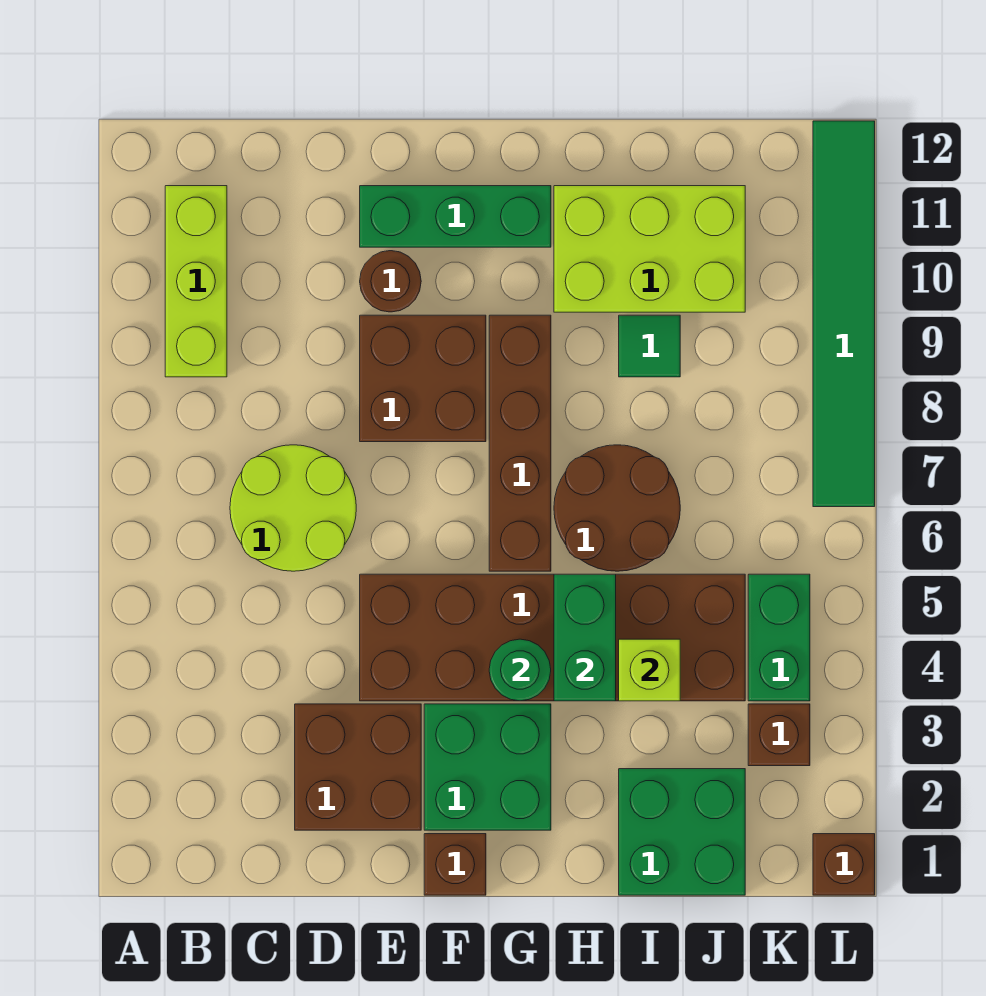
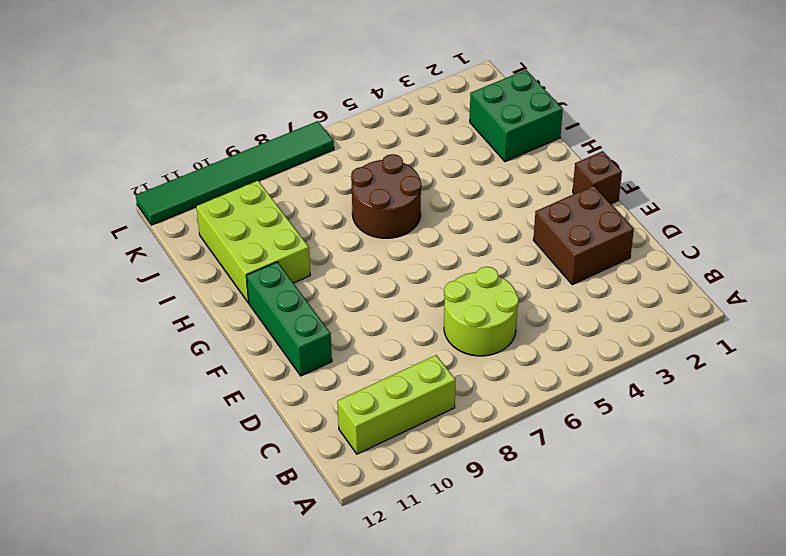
none -> brown 2x6 brick [360,574,745,701]
none -> brown 2x2 brick [360,315,486,442]
none -> brown 1x1 round brick [360,251,421,312]

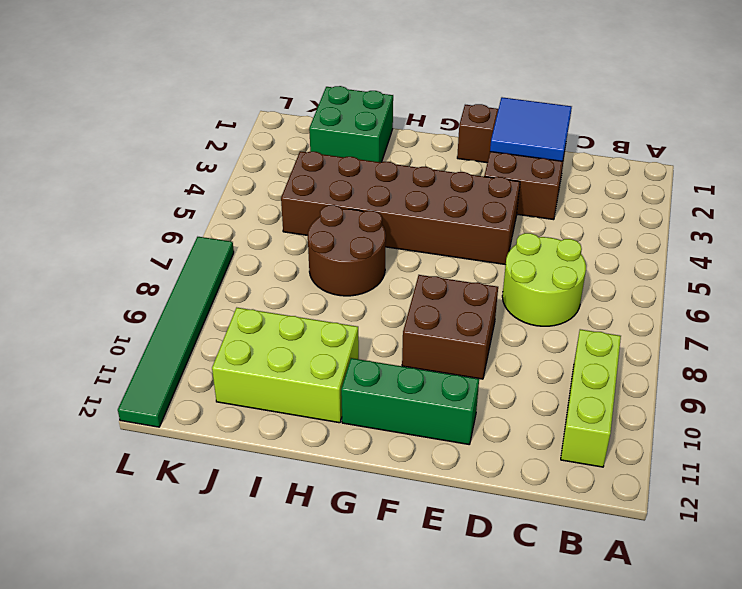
blue 2x2 tile [490,97,572,161] -> none
none -> brown 1x1 round brick [360,251,421,312]
none -> green 2x2 brick [424,704,551,830]
none -> brown 1x4 brick [489,315,551,571]

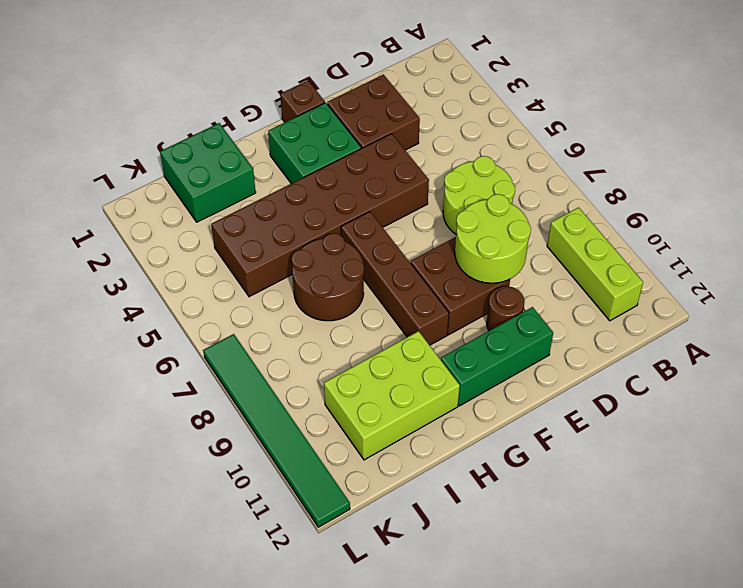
lime 2x2 round brick [455,194,531,283] -> none
none -> green 1x1 tile [619,315,680,377]
none -> brown 1x1 brick [748,704,810,766]
none -> green 1x2 brick [748,574,810,701]

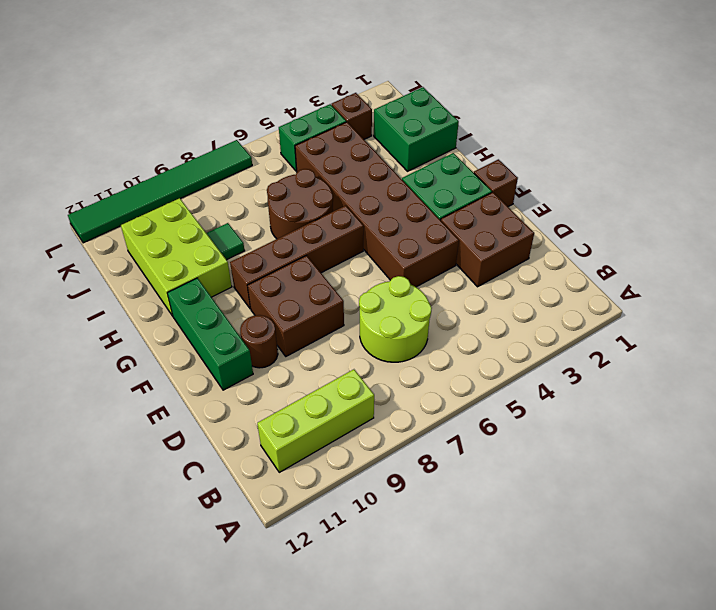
none -> brown 1x1 brick [813,834,875,895]
none -> green 1x1 round brick [489,639,551,701]
none -> green 1x2 brick [554,574,616,701]

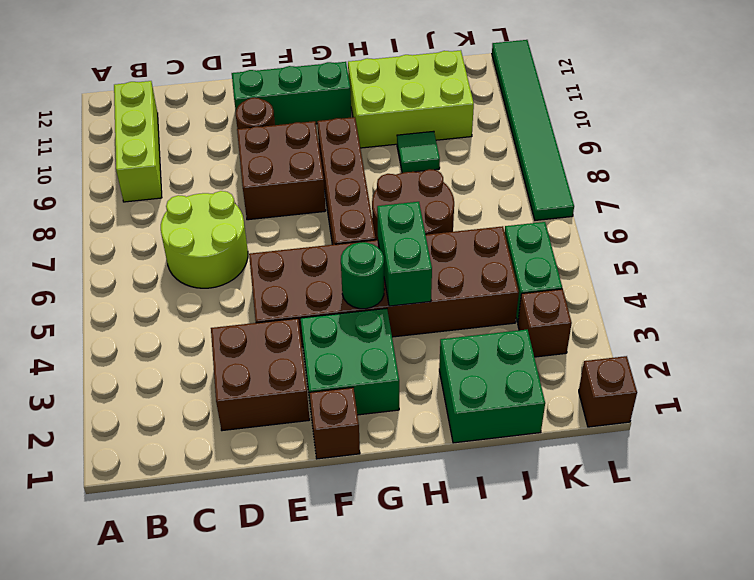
none -> lime 1x1 brick [619,639,680,701]

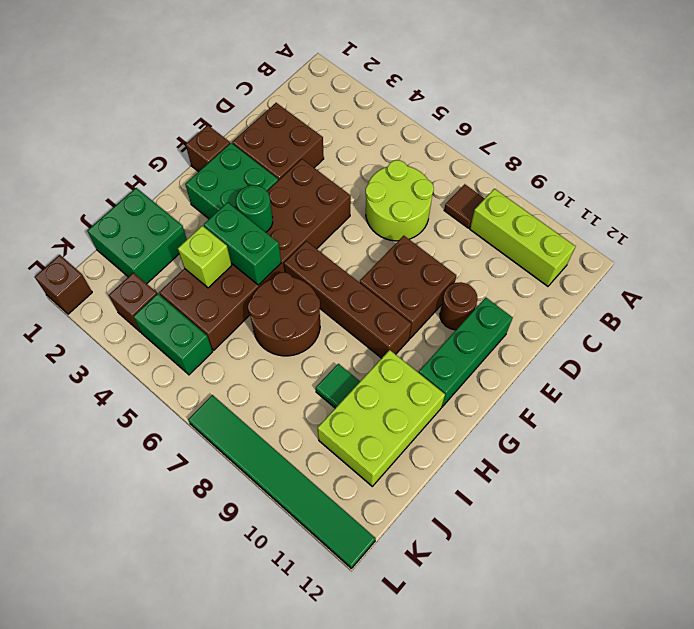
brown 1x1 tile [444,184,485,228] -> none

